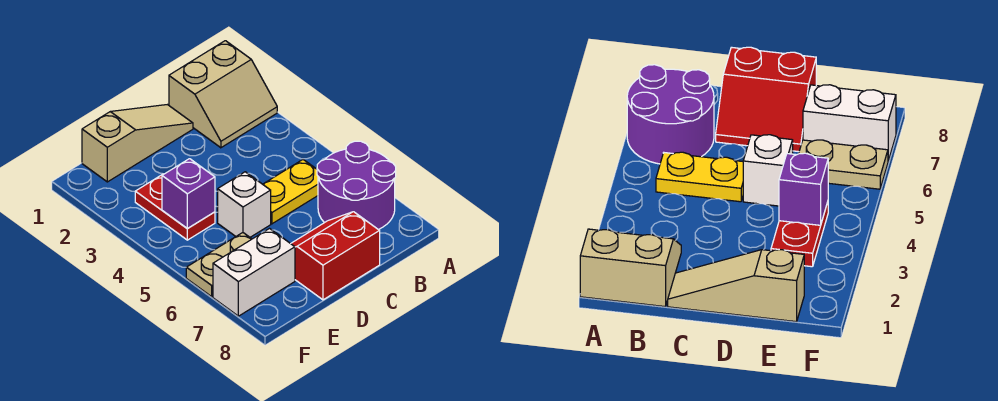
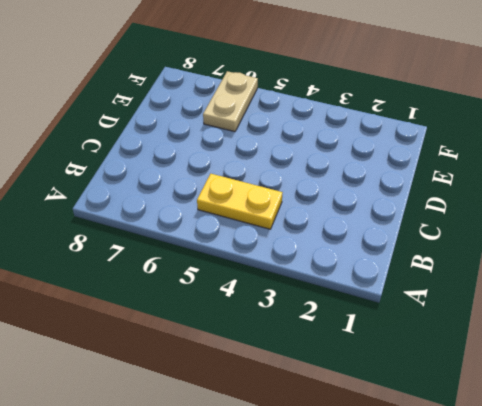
yellow 1x2 plate [197,174,283,229] -> yellow 1x2 plate turned to [263,160,318,224]
none -> tan 2x2 slope [169,41,277,148]
none -> purple 2x2 round brick [317,141,396,230]

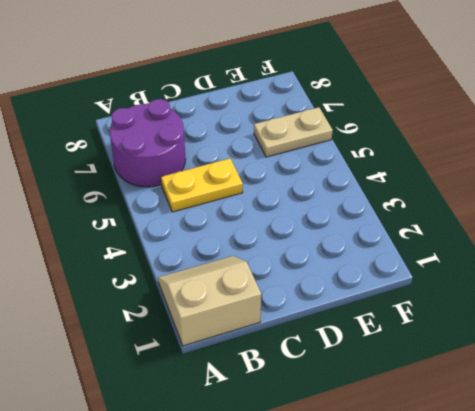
none -> tan 1x3 slope [82,105,193,182]
none -> red 2x2 slope [291,212,380,300]

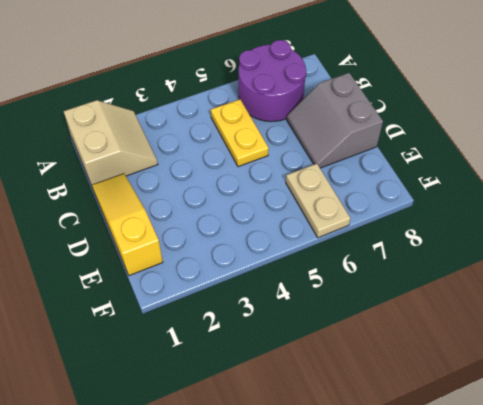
yellow 1x3 slope [92,174,163,276] -> tan 1x3 slope [82,105,193,182]
grey 2x2 slope [287,73,383,168] -> red 2x2 slope [291,212,380,300]
none -> white 1x1 brick [218,172,271,237]
none -> red 1x2 plate [135,174,215,240]

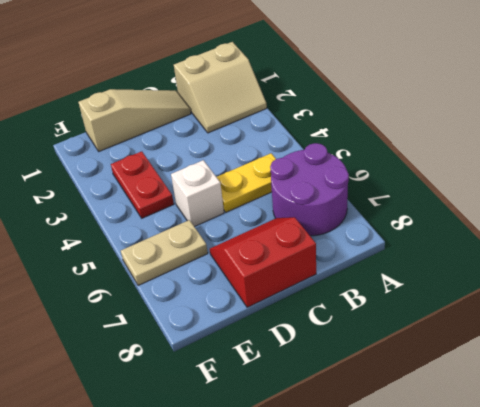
none -> white 1x2 brick [213,229,295,316]
none -> purple 1x1 brick [162,159,215,229]

